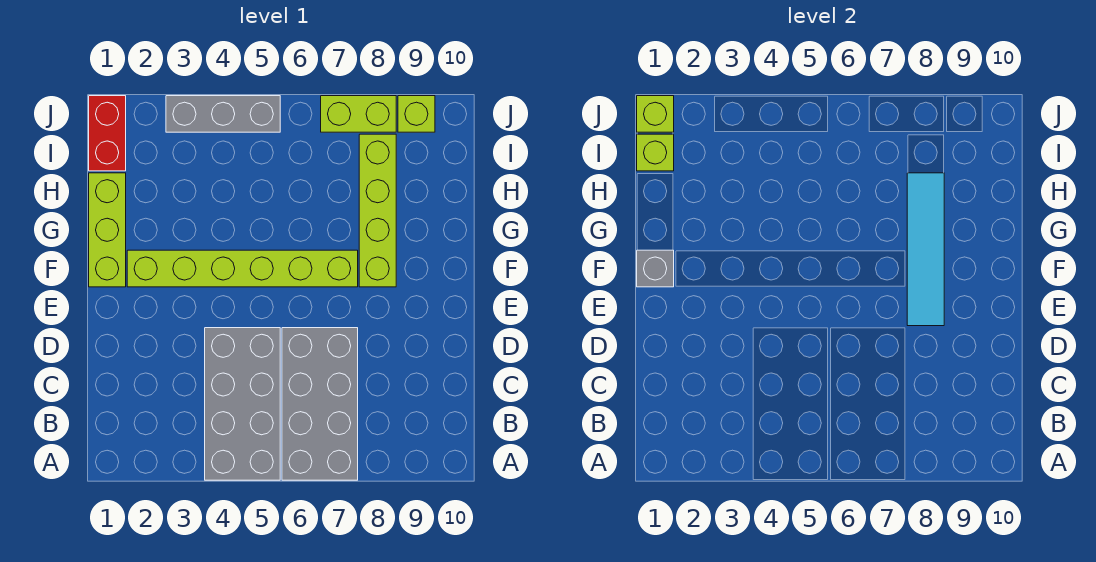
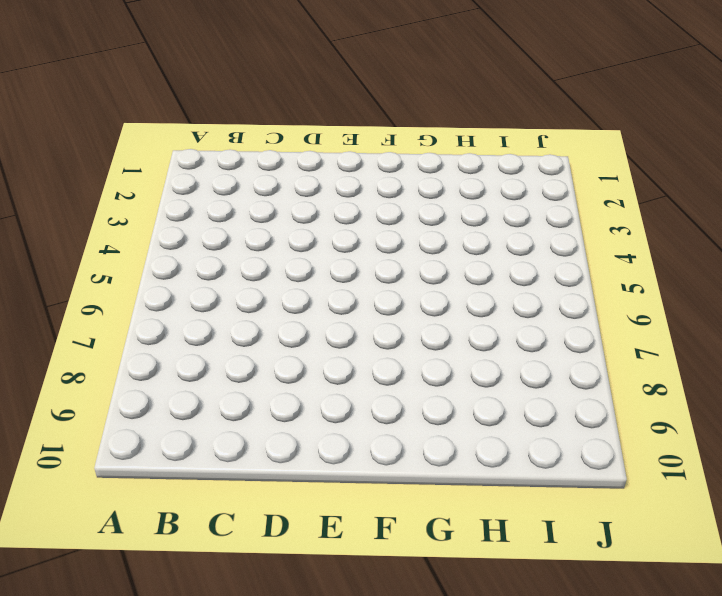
none -> grey 2x4 brick [205,328,280,480]
none -> grey 2x4 brick [282,328,358,480]
none -> lime 1x3 brick [89,173,126,287]

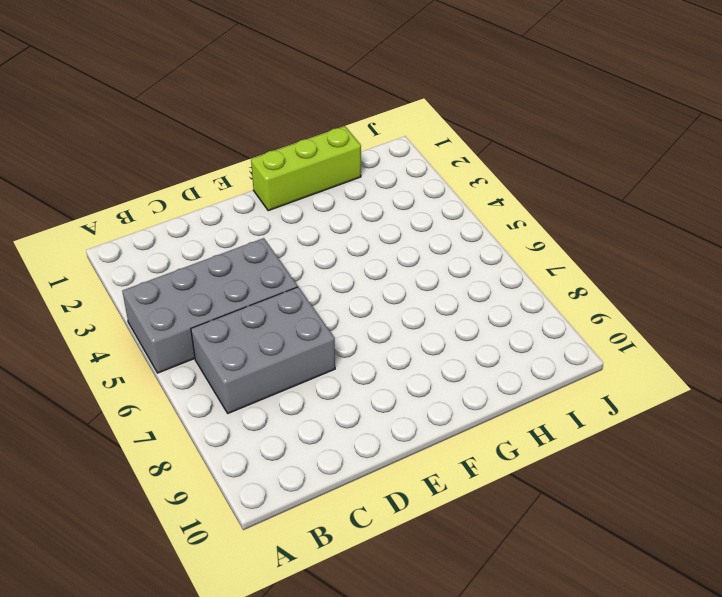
grey 2x3 brick [191,287,335,413] -> grey 2x4 brick [282,328,358,480]
none -> lime 1x6 brick [127,250,358,287]
none -> lime 1x4 brick [359,134,396,287]
none -> red 1x2 brick [89,96,126,171]

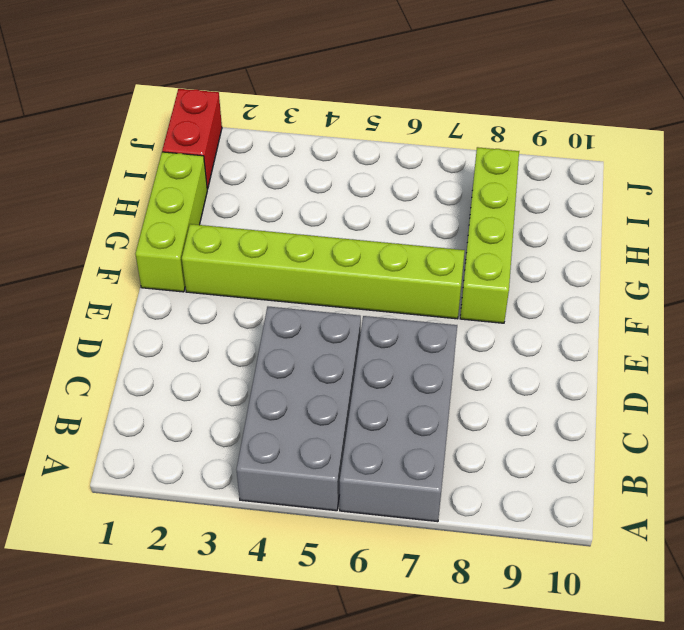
none -> grey 1x3 brick [166,96,280,132]
none -> lime 1x2 brick [321,96,396,132]
none -> lime 1x1 brick [398,96,435,132]

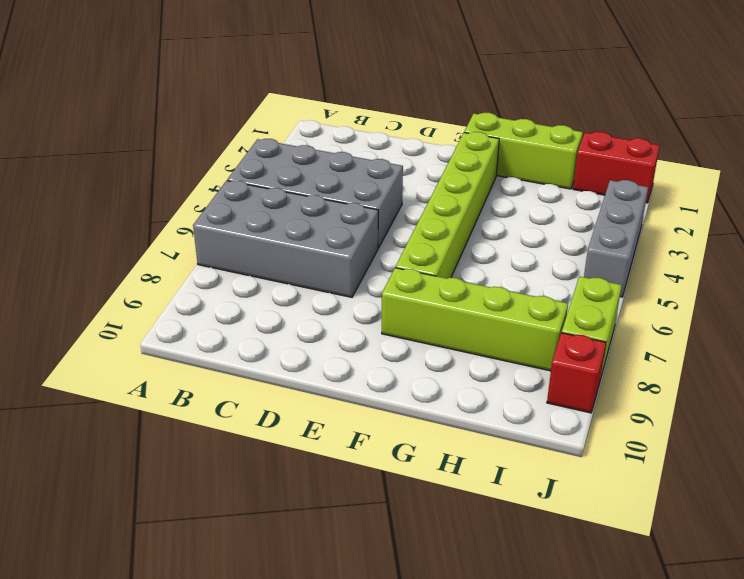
red 1x1 brick [547,333,606,413] -> lime 1x1 brick [398,96,435,132]
none -> cyan 1x4 tile [907,173,944,326]
none -> grey 1x1 brick [637,250,674,287]
none -> lime 1x1 brick [637,134,674,171]

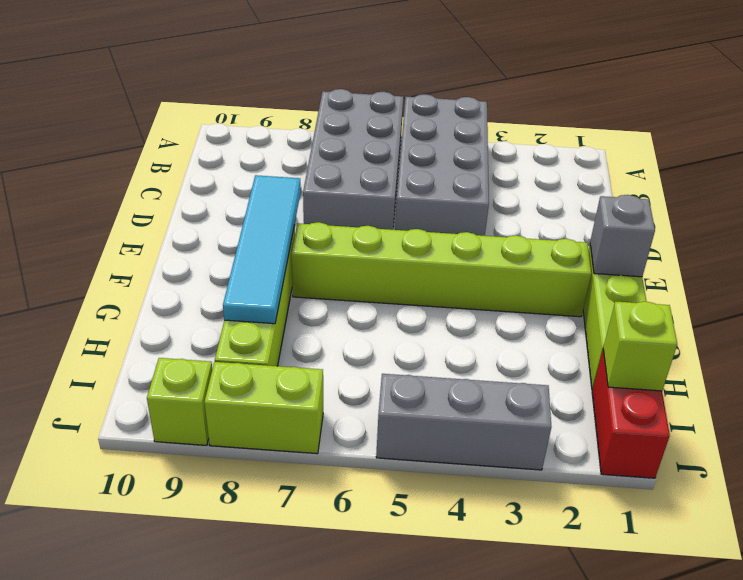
none -> lime 1x1 brick [637,96,674,132]

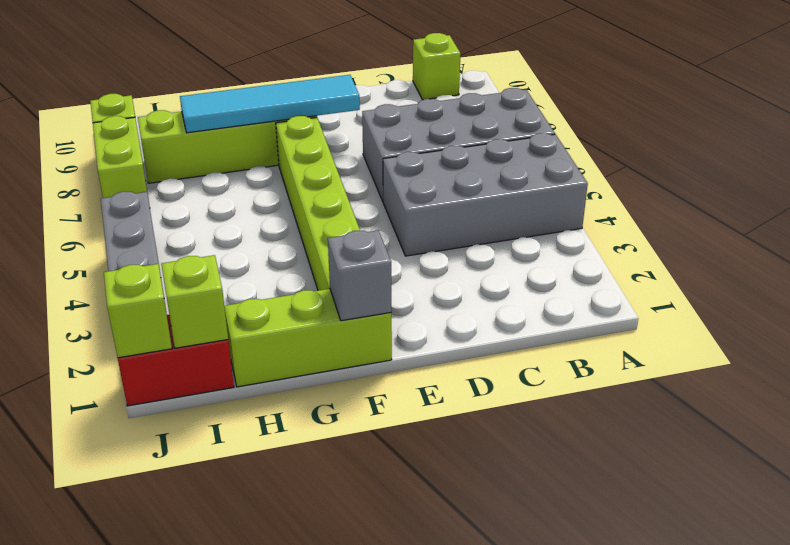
lime 1x1 brick [413,33,461,100] -> none

